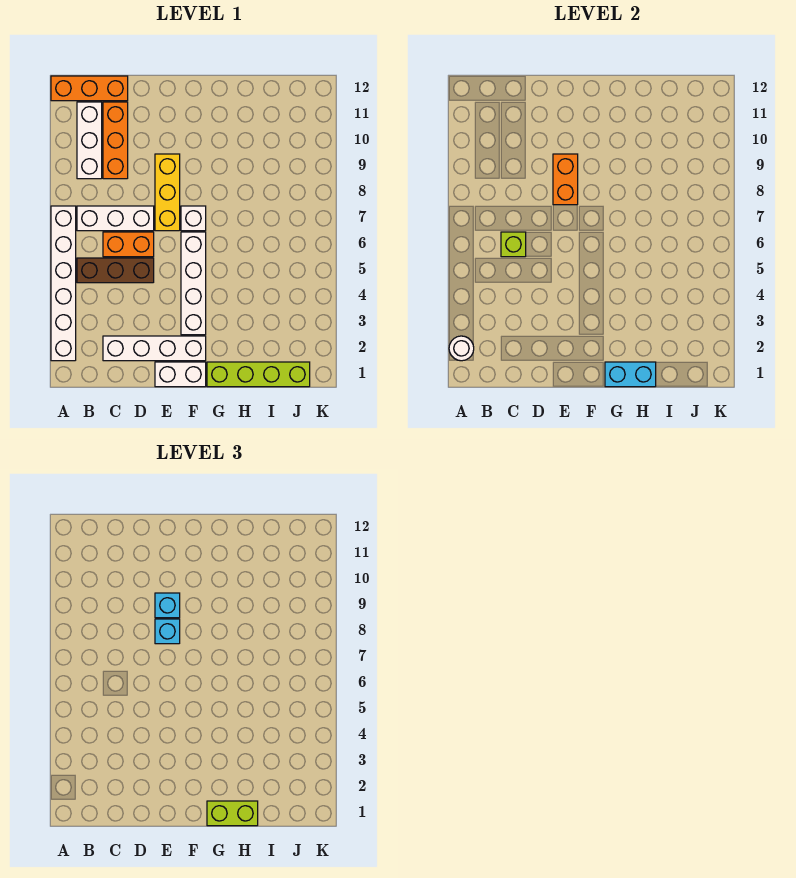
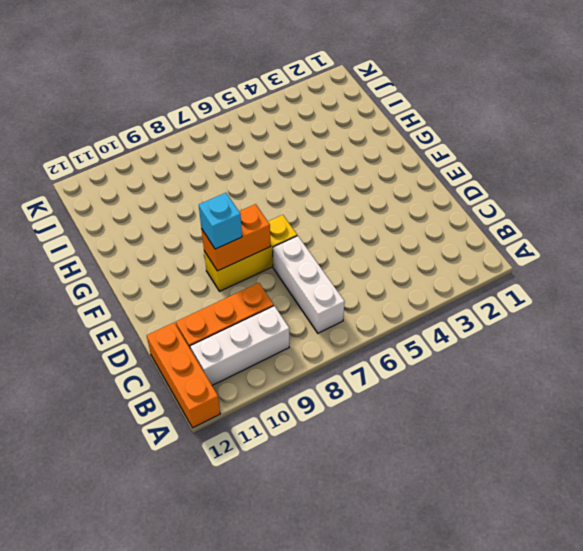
none -> white 1x6 brick [51,206,76,361]
none -> brown 1x3 brick [77,258,154,283]
none -> white 1x4 brick [103,336,206,361]

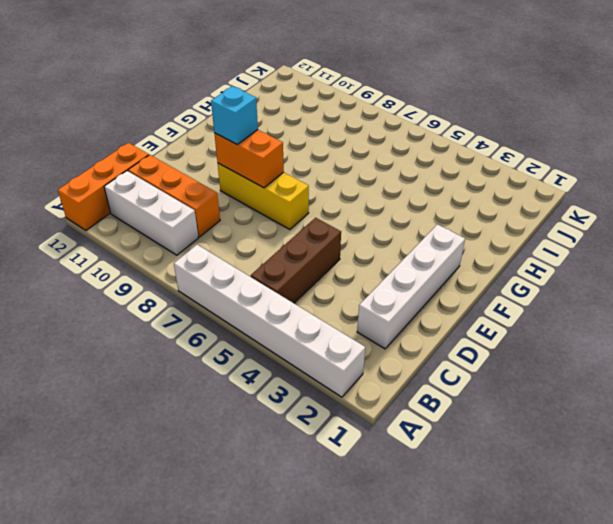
none -> white 1x3 brick [77,206,154,231]
none -> orange 1x2 brick [103,232,154,257]
none -> white 1x2 brick [155,362,206,387]

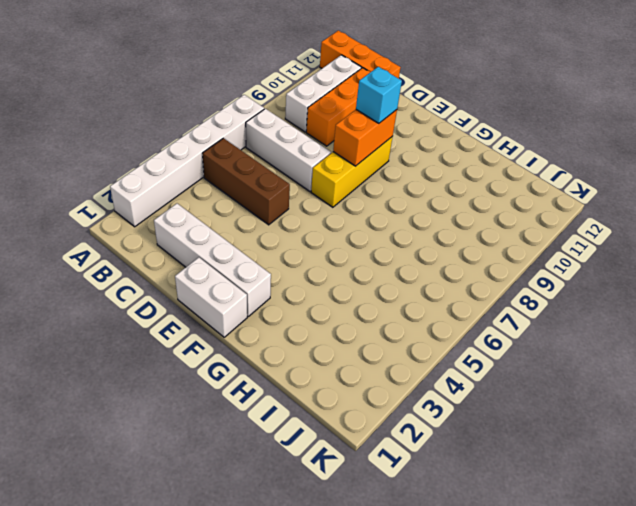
none -> orange 1x2 brick [103,232,154,257]
none -> white 1x4 brick [181,232,206,335]
none -> white 1x1 brick [181,206,206,231]

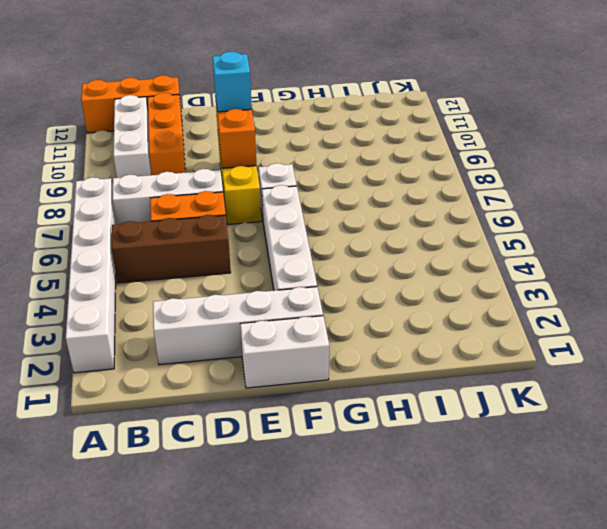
none -> lime 1x4 brick [207,362,310,387]
none -> white 1x1 round brick [449,336,474,361]
none -> lime 1x1 brick [501,232,526,257]

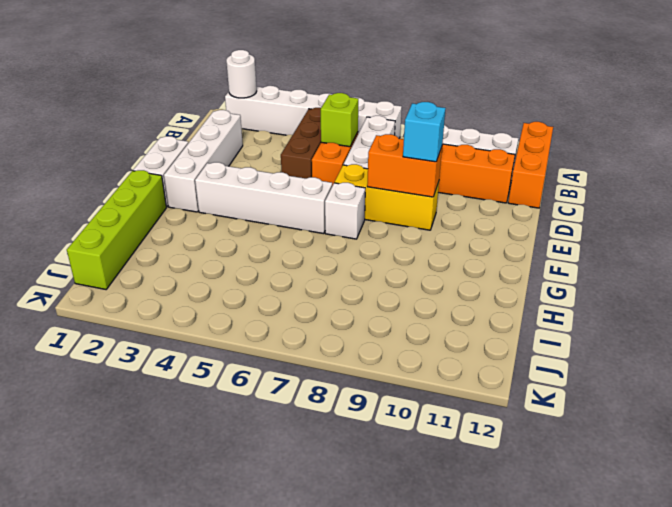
none -> cyan 1x2 brick [605,362,656,387]
none -> cyan 1x1 brick [155,619,180,644]
none -> lime 1x2 brick [207,801,258,826]

